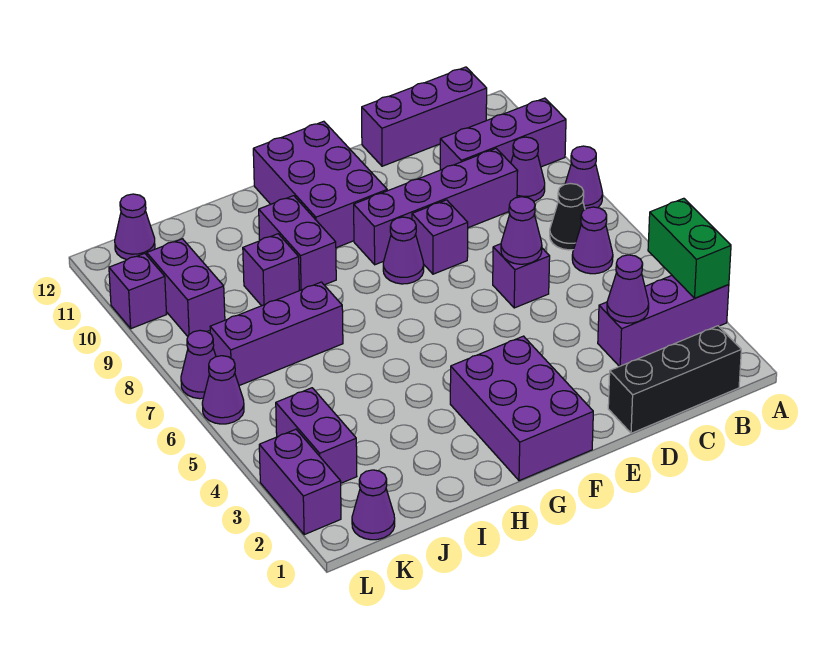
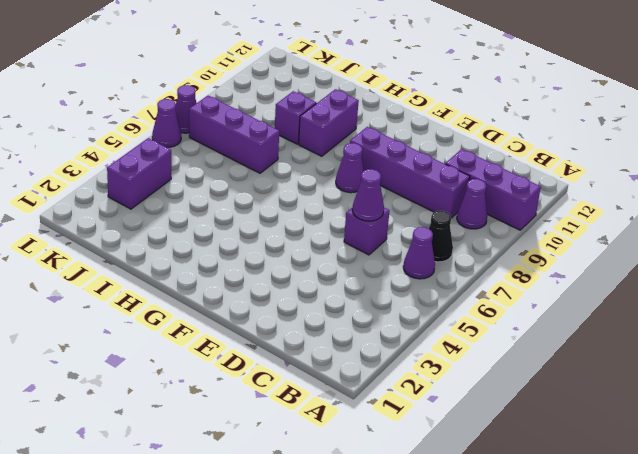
none -> purple 1x3 brick [598,276,729,367]
none -> purple 1x1 cone [565,146,603,209]
none -> black 1x3 brick [608,326,741,433]

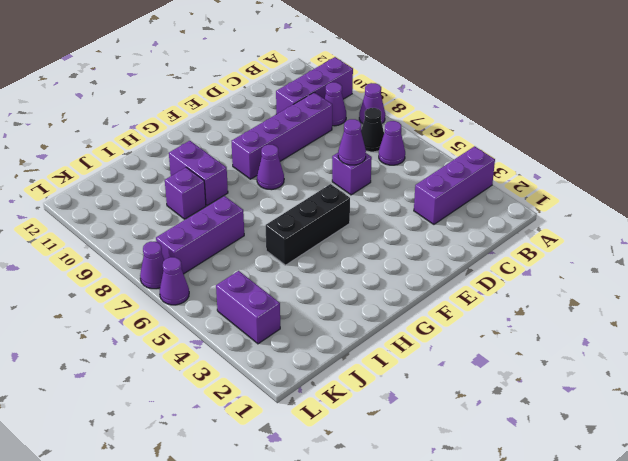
black 1x3 brick [266,184,350,265] -> black 1x3 brick moved to [608,326,741,433]
none -> purple 1x3 brick [362,67,487,166]
none -> purple 1x1 brick [412,200,468,274]
none -> purple 2x3 brick [450,336,593,481]

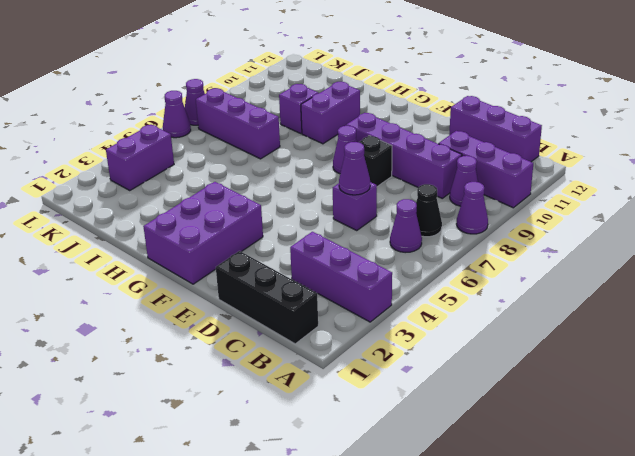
black 1x1 brick [359,136,392,187] -> purple 1x1 brick [412,200,468,274]
none -> purple 2x3 brick [253,121,387,248]
none -> purple 1x1 cone [352,470,395,540]
none -> purple 1x2 brick [147,239,225,336]

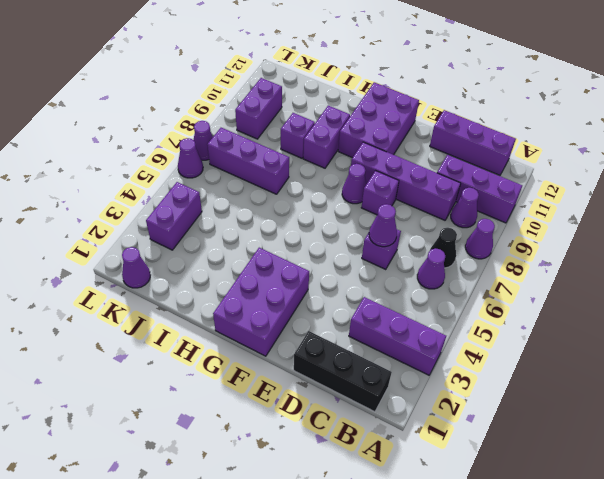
none -> purple 1x1 cone [115,194,155,260]
none -> purple 1x2 brick [259,429,341,535]
none -> purple 1x1 brick [109,253,167,329]

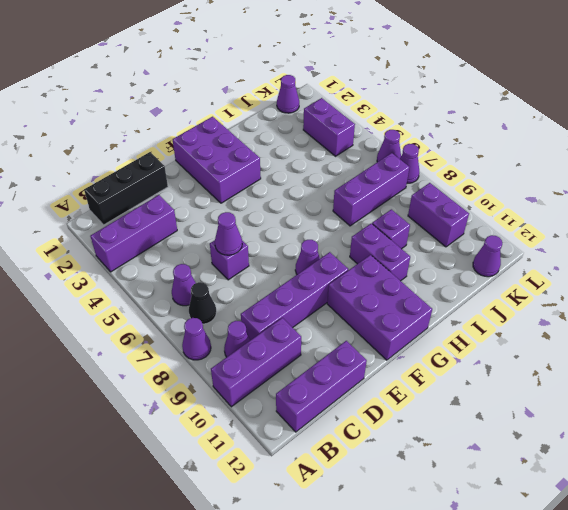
none -> purple 1x1 brick [412,200,468,274]
none -> purple 1x2 brick [259,429,341,535]
none -> purple 1x1 brick [109,253,167,329]

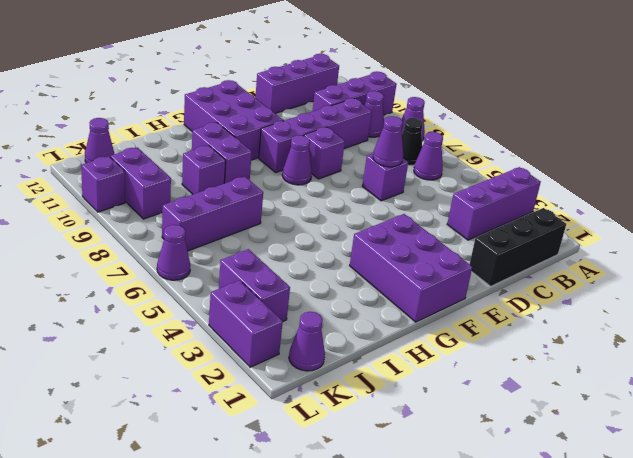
none -> purple 1x1 cone [181,330,216,399]
none -> green 1x2 brick [648,198,731,298]
none -> purple 1x1 cone [607,255,649,323]

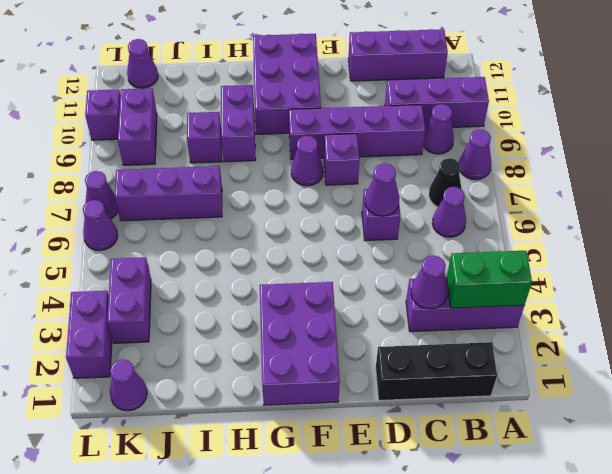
green 1x2 brick [447,251,532,308] -> green 1x2 brick turned to [648,198,731,298]

